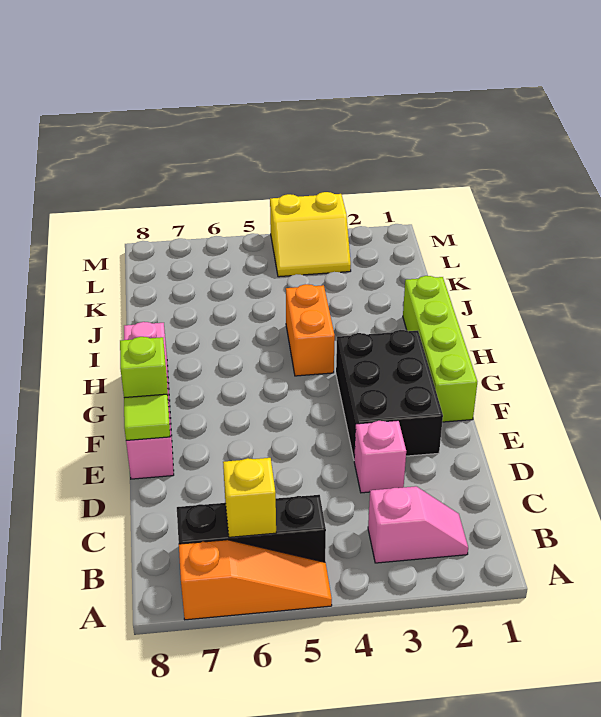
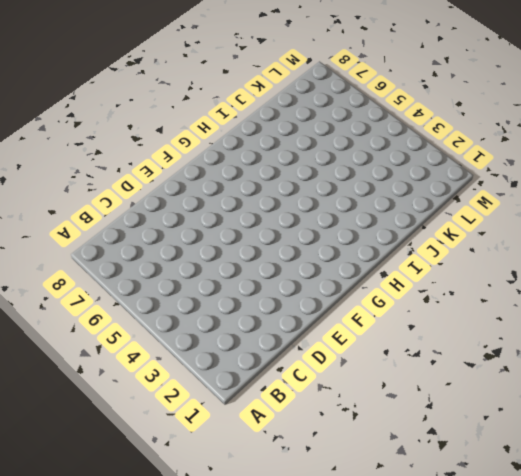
none -> orange 1x3 slope [179,540,332,620]
none -> pink 1x2 slope [368,486,468,563]
none -> black 1x3 brick [177,495,326,562]

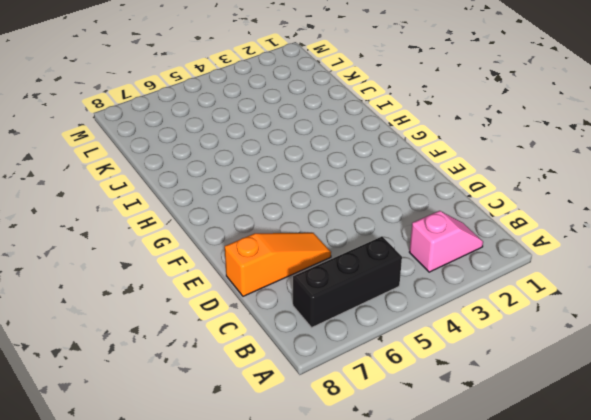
orange 1x3 slope [225,233,331,296] -> orange 1x3 slope moved to [179,540,332,620]
none -> pink 1x1 brick [354,420,406,493]
none -> black 2x3 brick [336,330,443,459]
none -> pink 1x4 brick [124,322,174,479]

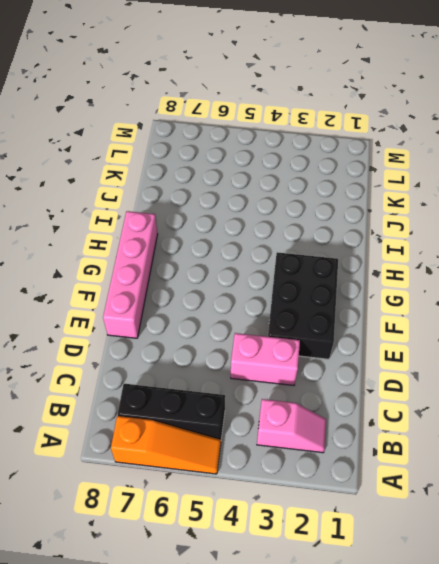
pink 1x2 brick [231,333,300,385] -> pink 1x1 brick [354,420,406,493]
none -> lime 1x4 brick [403,276,477,422]
none -> orange 1x2 brick [286,284,335,376]
none -> yellow 2x2 slope [270,192,351,277]

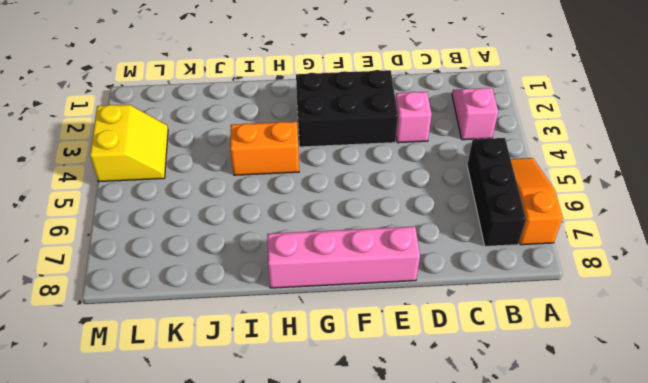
none -> lime 1x4 brick [403,276,477,422]
none -> yellow 1x1 brick [223,458,276,537]
none -> lime 1x1 tile [124,394,170,440]

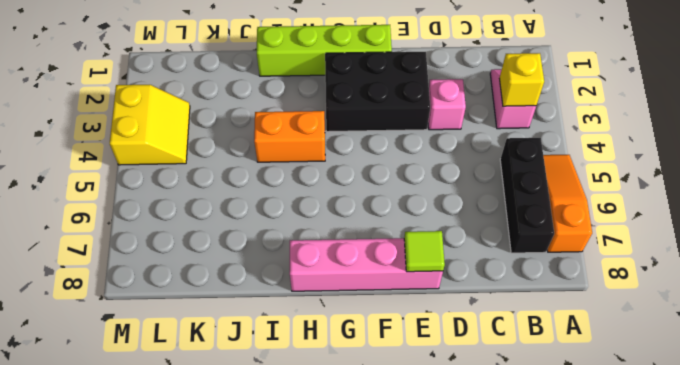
yellow 1x1 brick [499,53,544,106] -> yellow 1x1 brick moved to [223,458,276,537]
none -> lime 1x1 brick [120,337,168,398]

